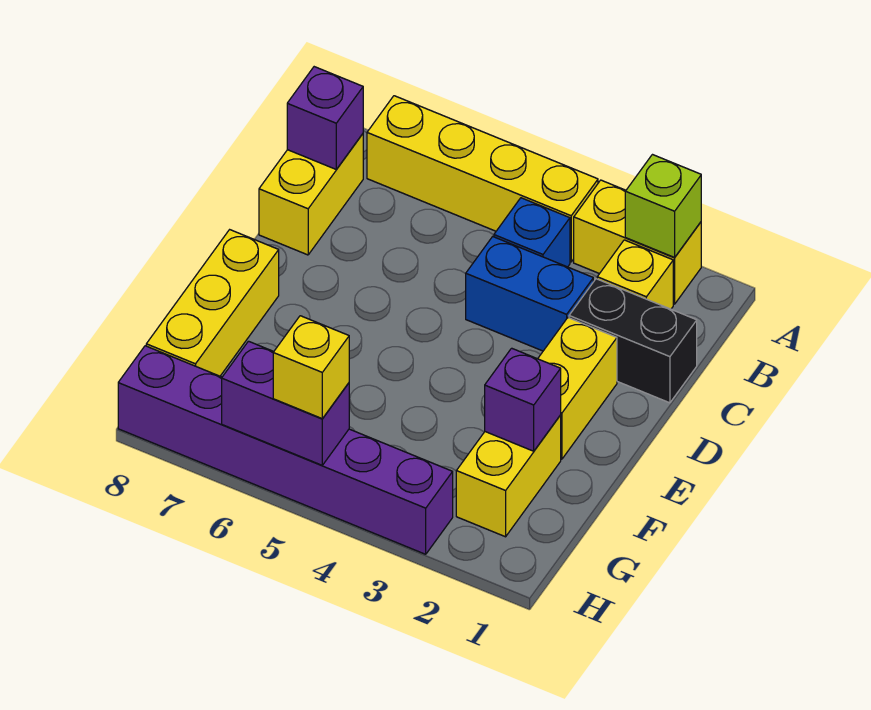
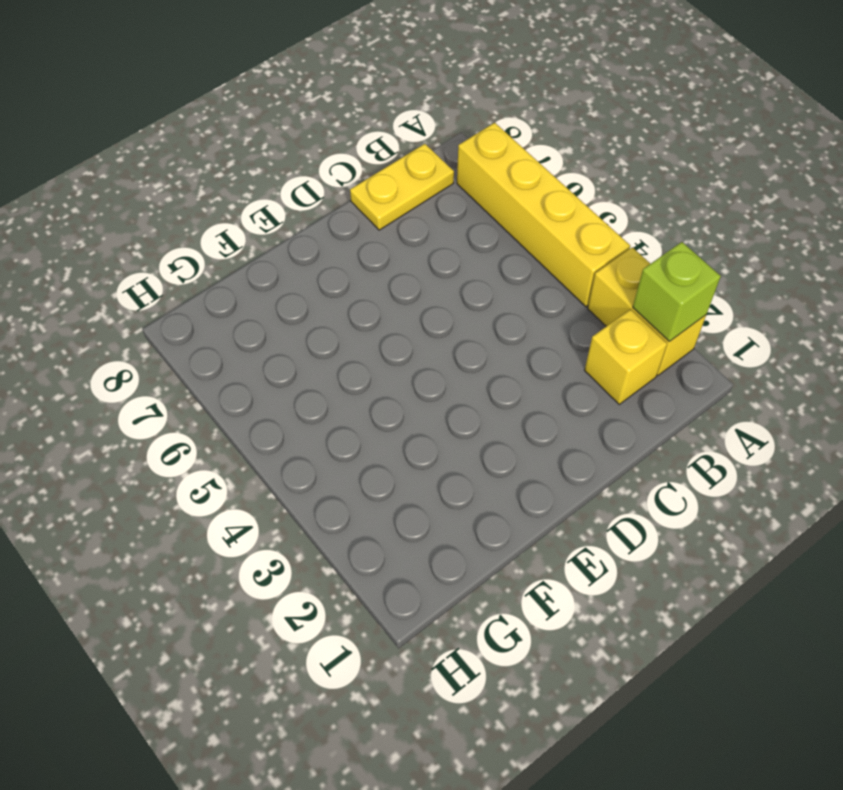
yellow 1x2 plate [350,144,454,230] -> yellow 1x2 brick [259,134,363,255]
none -> blue 1x1 brick [494,198,570,267]
none -> black 1x2 brick [569,279,697,403]
none -> blue 1x2 brick [466,237,593,351]

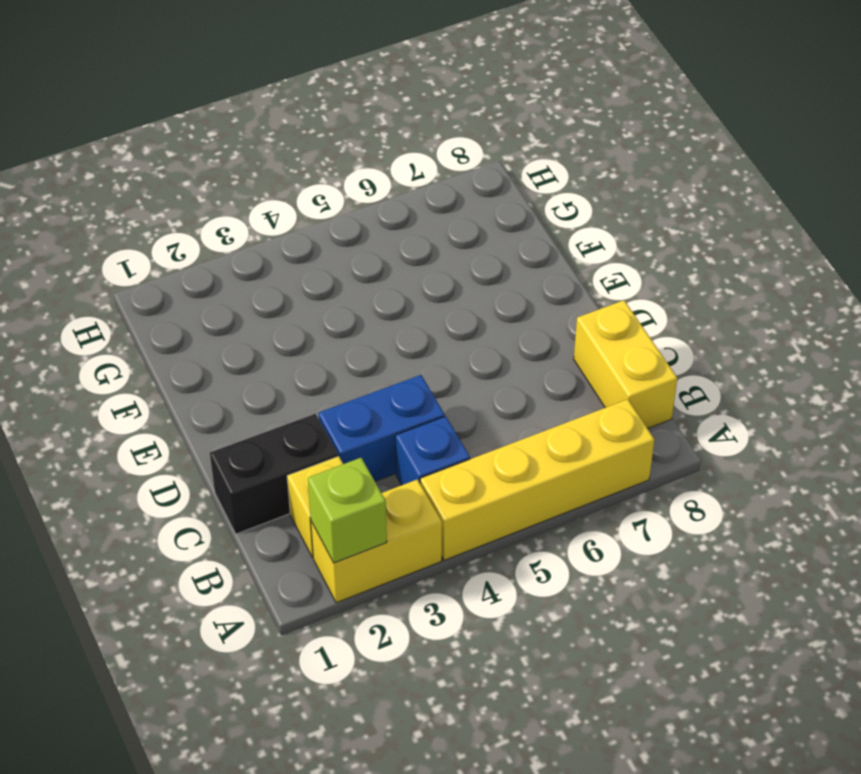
none -> yellow 1x2 brick [538,318,617,459]
none -> yellow 1x3 brick [146,230,279,376]
none -> yellow 1x2 brick [456,415,561,537]

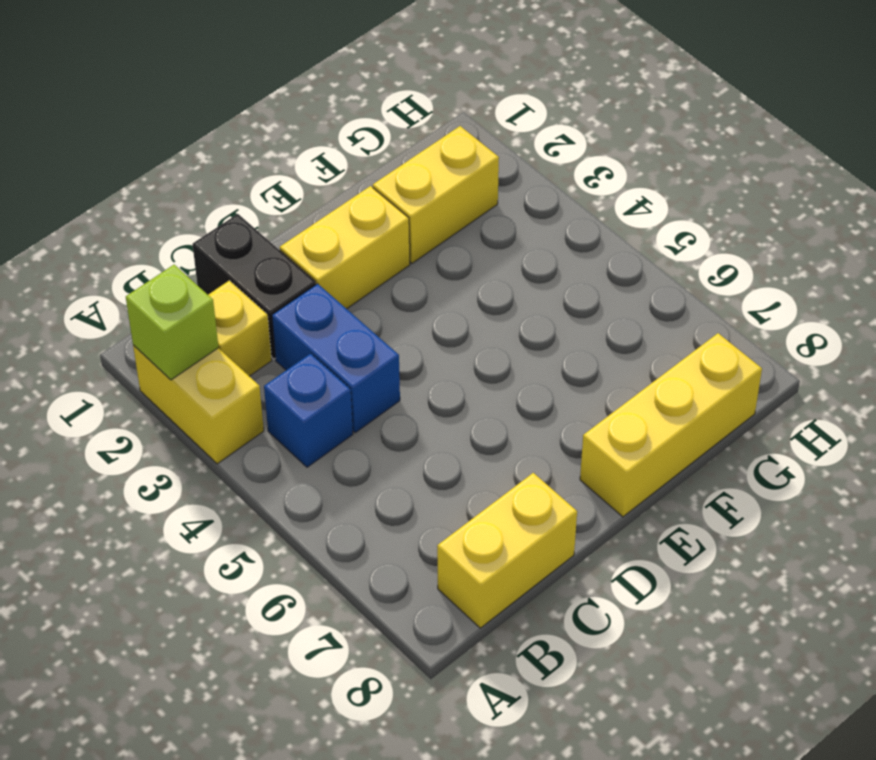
none -> yellow 1x4 brick [367,96,598,262]
none -> purple 1x6 brick [118,346,453,554]
none -> purple 1x1 brick [287,67,363,169]

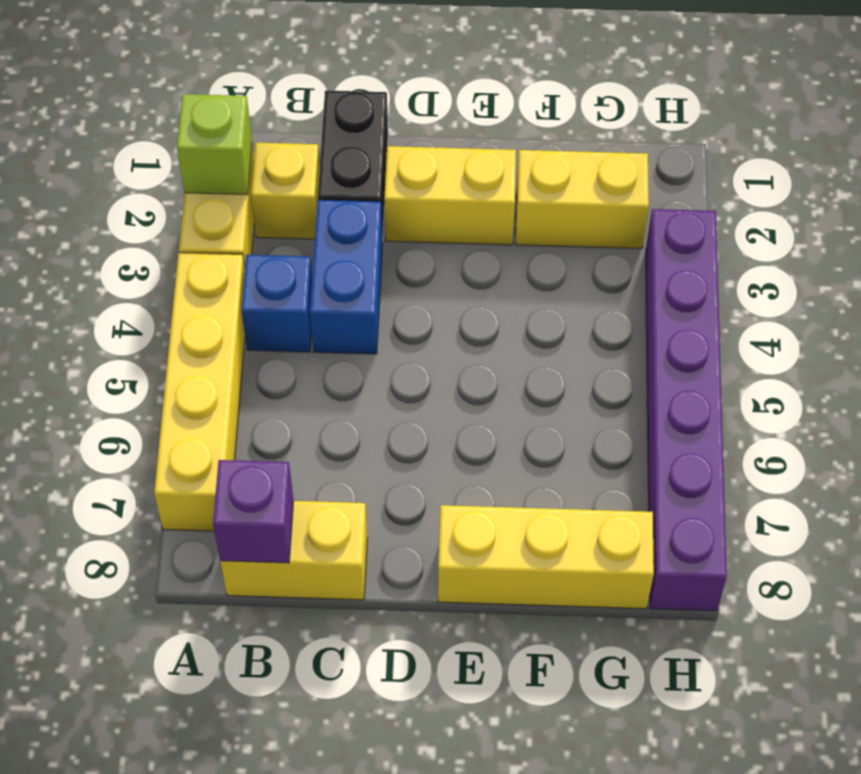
none -> purple 1x1 brick [485,348,561,451]
none -> purple 1x2 brick [222,341,349,465]
none -> yellow 1x1 brick [273,316,349,419]

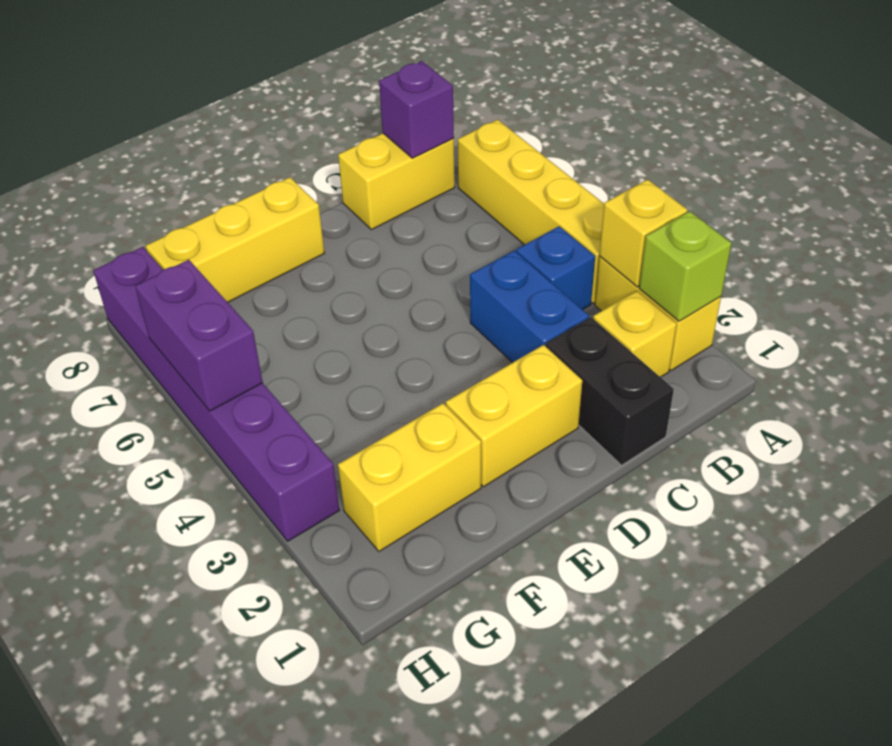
yellow 1x1 brick [599,179,687,287] -> yellow 1x1 brick moved to [273,316,349,419]
none -> purple 1x1 brick [485,348,561,451]

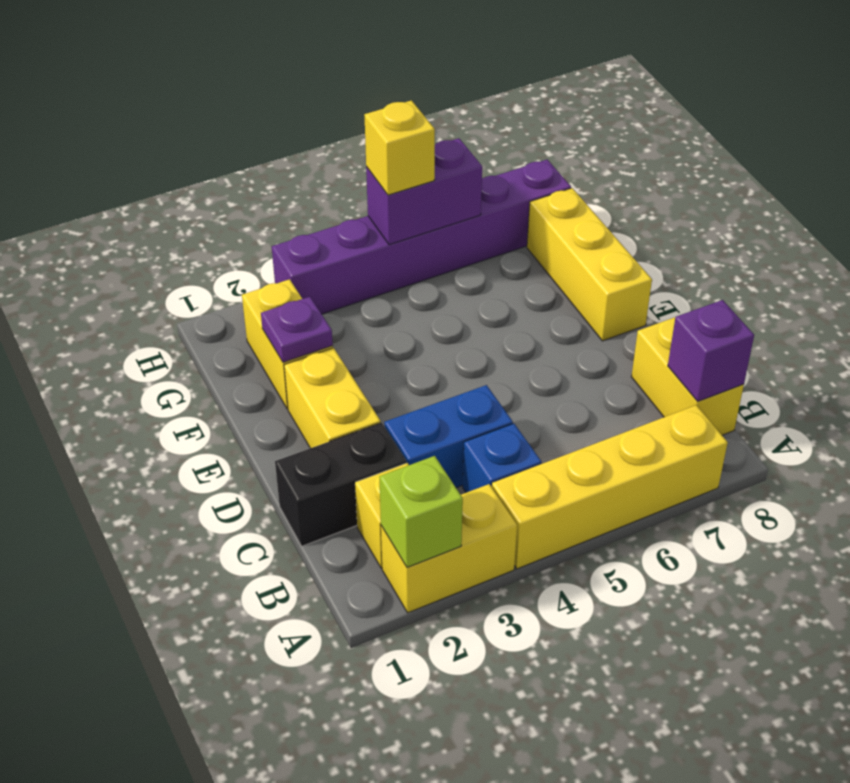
purple 1x1 plate [261,297,333,362] -> purple 1x1 brick [485,348,561,451]

